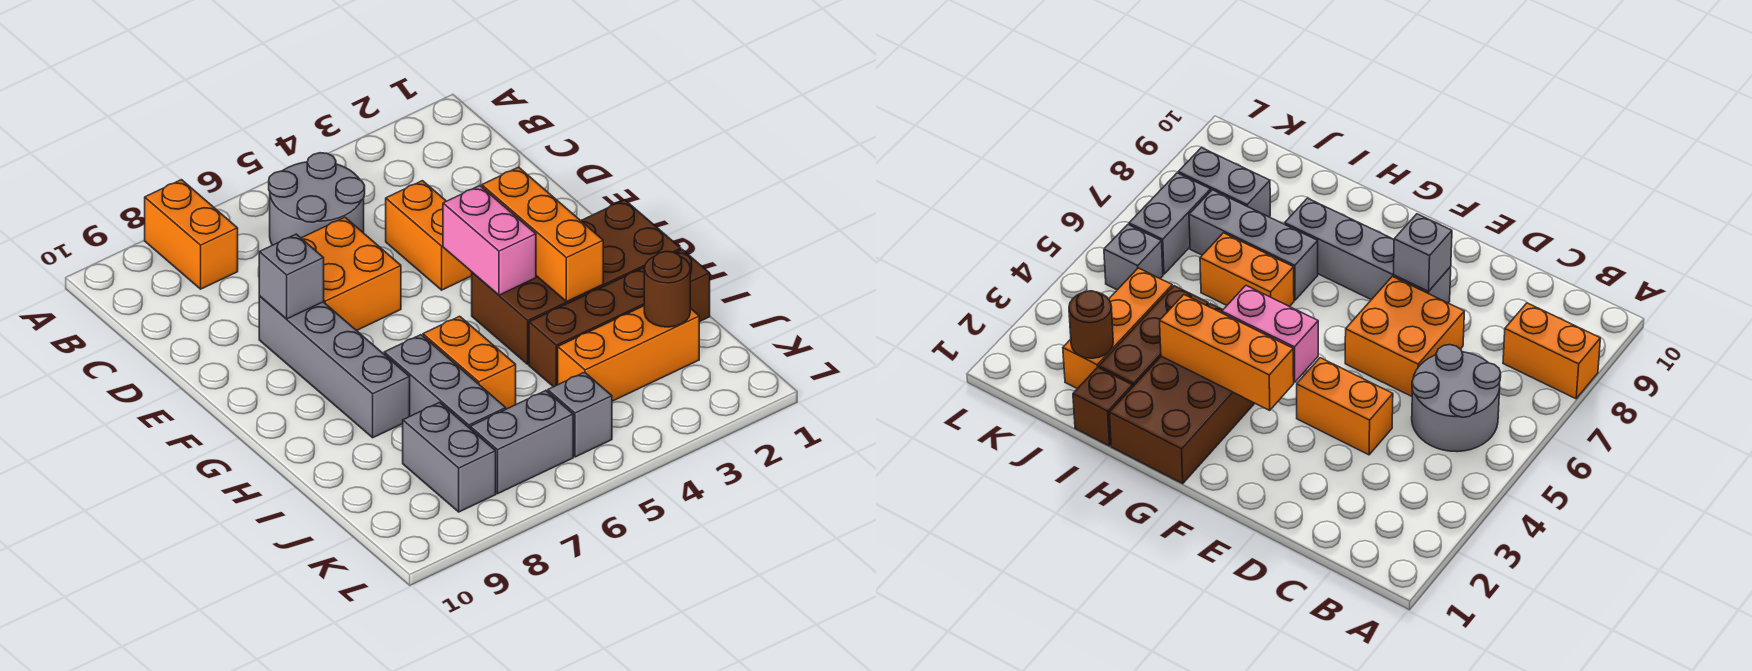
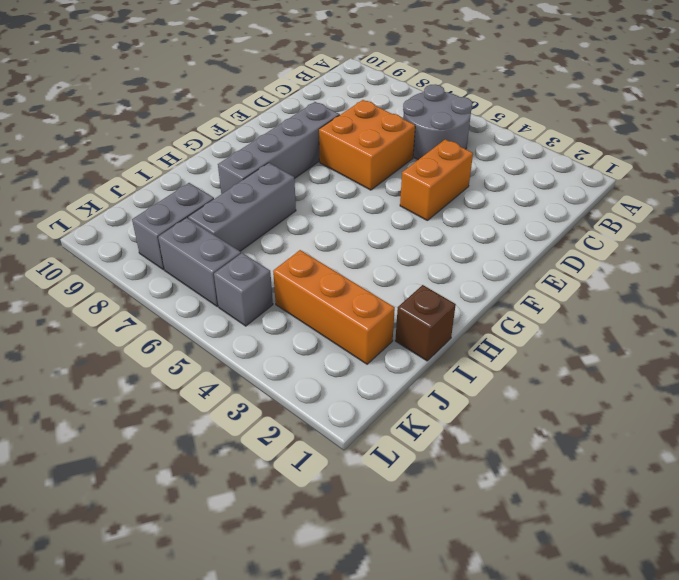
none -> orange 1x2 brick [145,180,238,289]
none -> brown 2x4 brick [472,200,681,364]
none -> orange 1x2 brick [423,316,516,409]

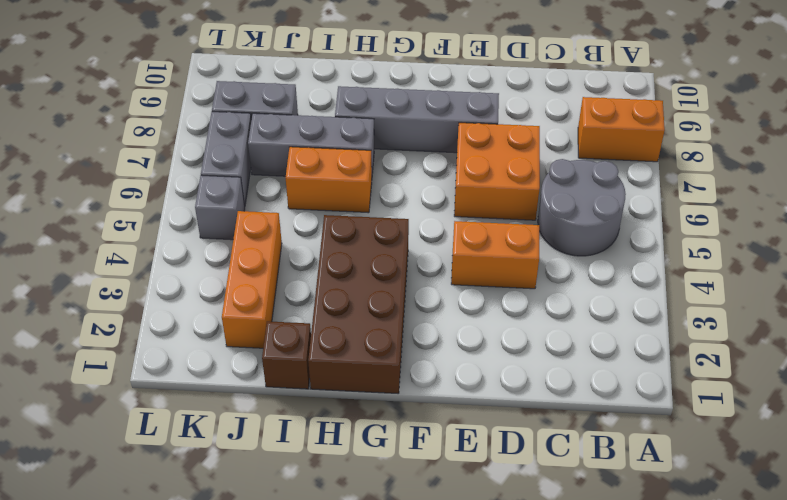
none -> brown 1x3 brick [529,268,644,387]
none -> grey 1x1 brick [259,234,324,319]
none -> orange 1x3 brick [482,167,603,302]

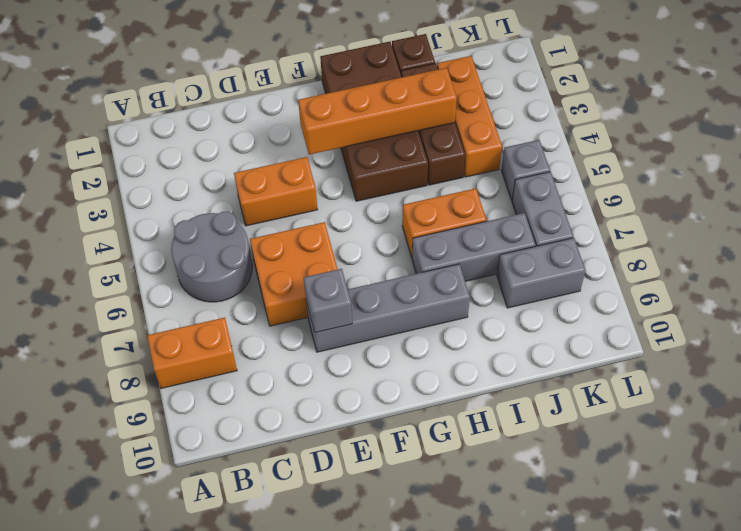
orange 1x4 brick [298,68,457,154] -> orange 1x3 brick [482,167,603,302]
none -> pink 1x2 brick [443,186,536,295]
none -> brown 1x1 round brick [644,251,690,327]

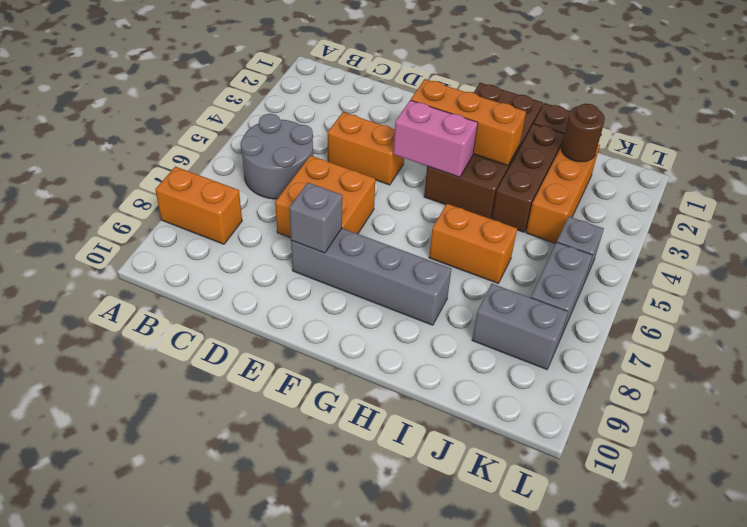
none -> grey 1x3 brick [384,335,506,428]

